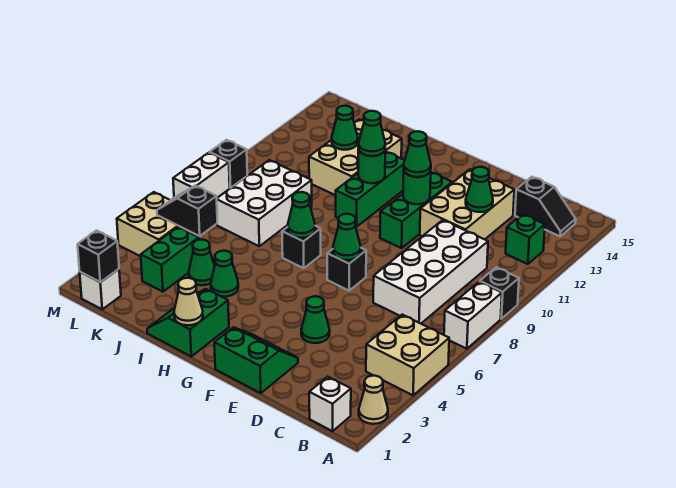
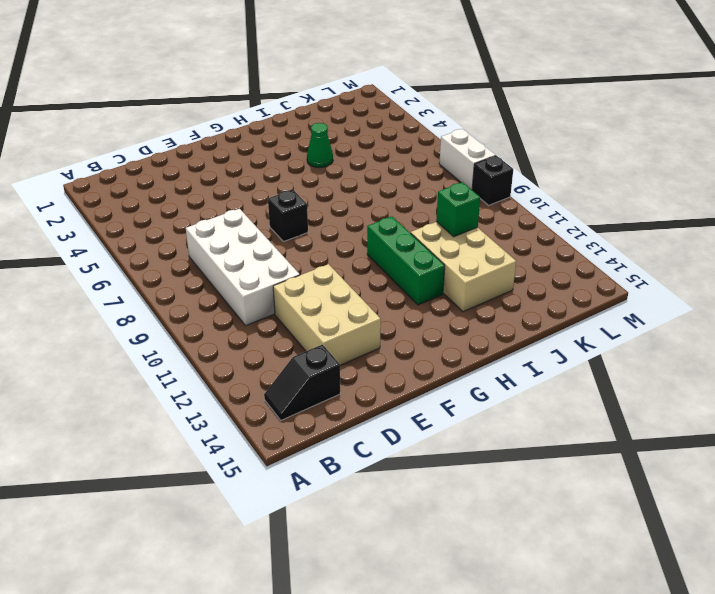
green 1x1 brick [436,182,480,237] -> green 1x1 brick moved to [506,214,545,264]
none -> tan 1x1 cone [359,376,388,424]
none -> tan 2x2 brick [366,315,449,395]
none -> white 1x2 brick [444,282,502,349]
none -> black 1x1 brick [480,267,519,319]

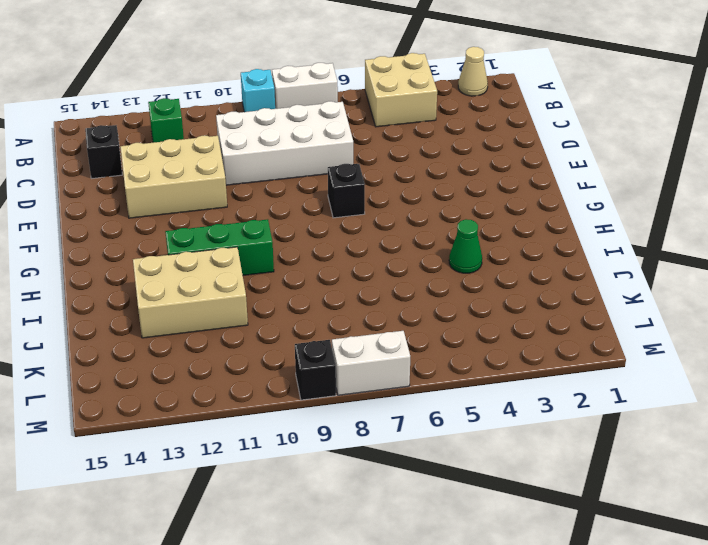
cyan 1x1 brick [241,69,275,112] -> black 1x1 brick [480,267,519,319]
none -> white 1x1 brick [309,377,351,431]
none -> green 2x2 slope [214,327,298,393]
none -> green 1x1 cone [301,296,330,343]
none -> green 1x3 brick [380,172,452,248]

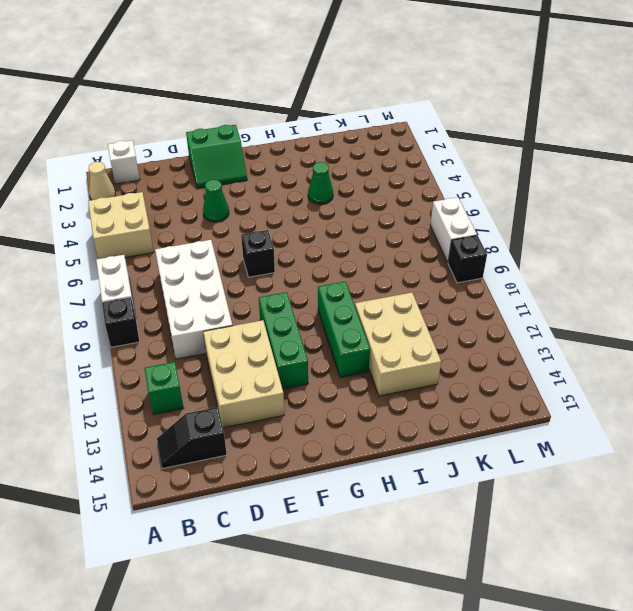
none -> green 2x2 slope [147,289,229,356]
none -> black 1x1 brick [282,226,321,268]
none -> green 1x1 cone [189,240,214,285]
none -> white 2x3 brick [217,160,312,246]

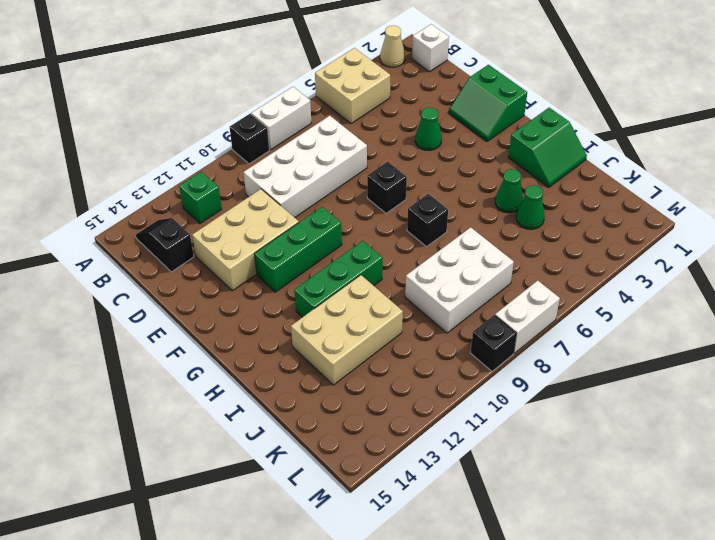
none -> green 1x2 brick [141,227,199,292]
none -> white 1x1 brick [80,269,121,309]
none -> tan 2x2 brick [117,192,197,256]
none -> green 1x1 cone [466,167,493,212]

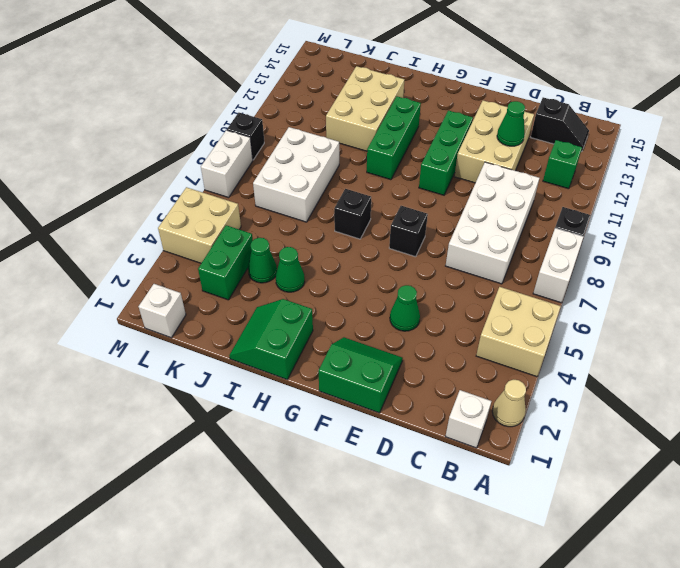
none -> green 1x1 cone [333,214,361,260]
none -> green 1x1 round brick [403,171,431,204]
none -> tan 1x1 cone [174,278,203,325]
none -> green 1x1 cone [288,192,315,238]

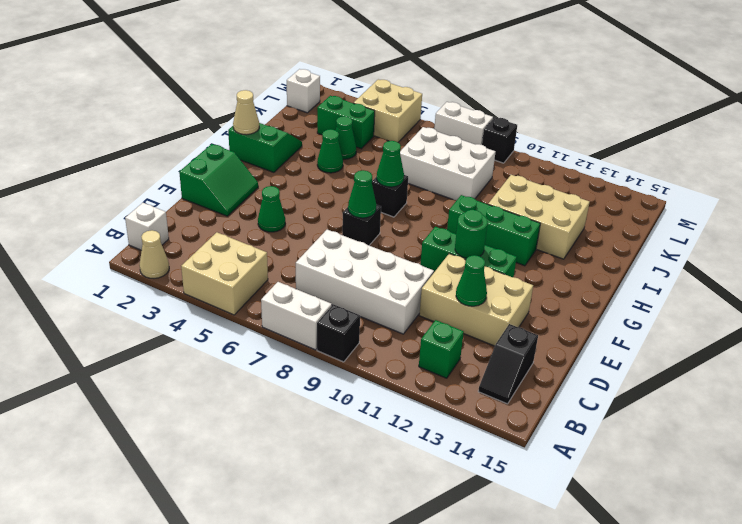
none -> green 1x1 round brick [358,149,385,183]
none -> green 1x1 cone [332,106,358,150]
none -> black 1x2 slope [157,186,217,236]
none -> black 1x1 brick [78,231,119,282]

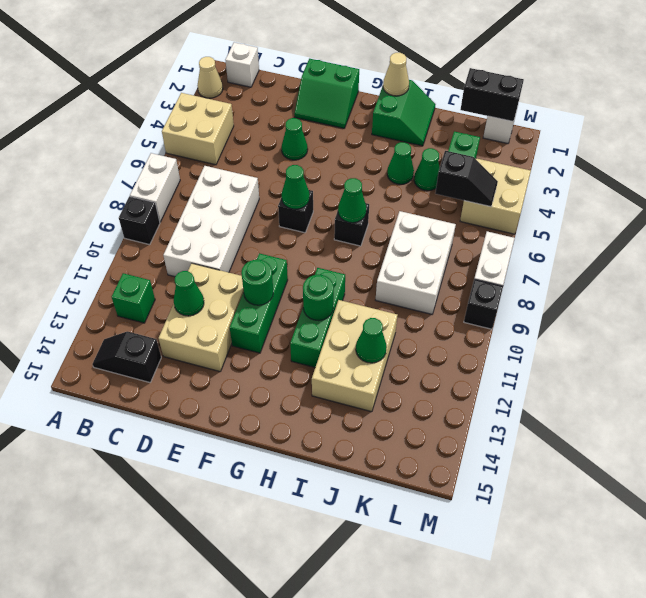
black 1x2 brick [460,68,524,122] -> black 1x1 brick [78,231,119,282]
none -> green 1x1 cone [404,131,431,177]
none -> green 1x1 cone [358,111,385,156]

